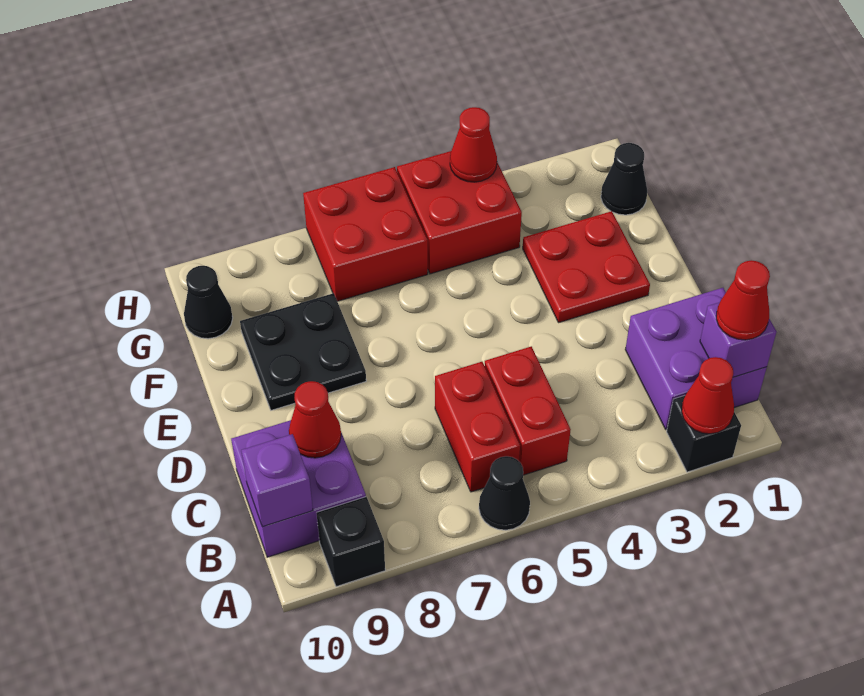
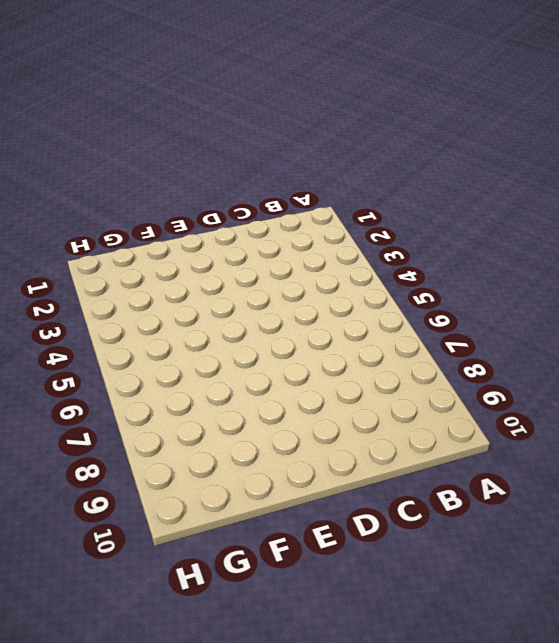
none -> black 1x1 brick [667,395,741,472]
none -> black 1x1 cone [479,456,530,530]
none -> black 1x1 brick [317,497,385,587]

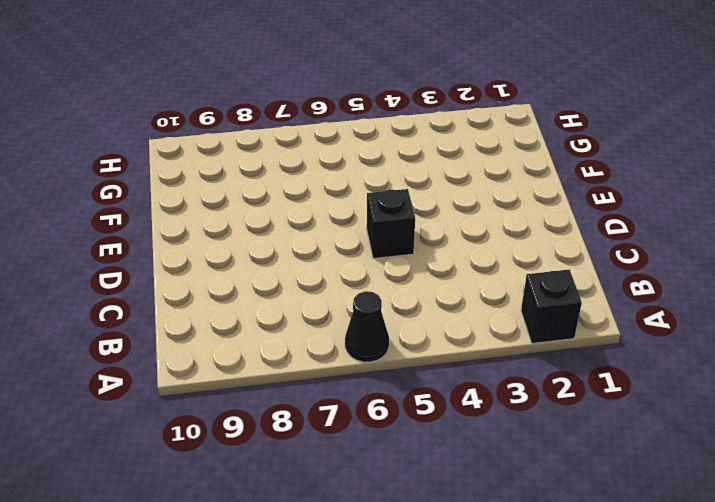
black 1x1 brick [367,189,415,258] -> black 1x1 brick moved to [317,497,385,587]
none -> purple 2x2 brick [625,288,767,429]
none -> red 1x2 brick [485,346,571,475]
none -> red 1x2 brick [435,362,520,492]

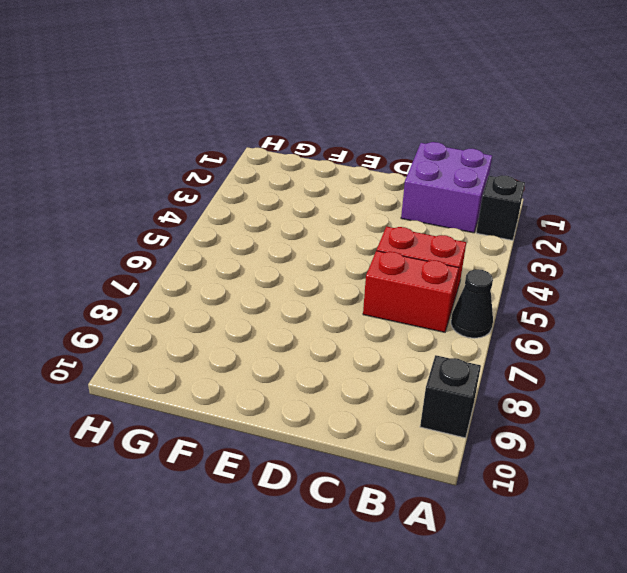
none -> purple 2x2 brick [231,420,366,557]
none -> red 2x2 plate [523,211,650,323]
none -> black 2x2 plate [240,293,366,410]

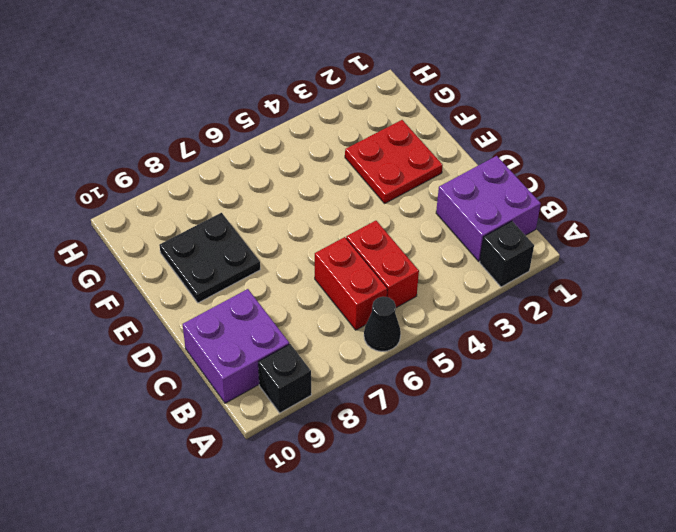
none -> black 1x1 cone [601,143,647,215]
none -> red 2x2 brick [397,151,522,274]
none -> red 2x2 brick [303,167,428,301]

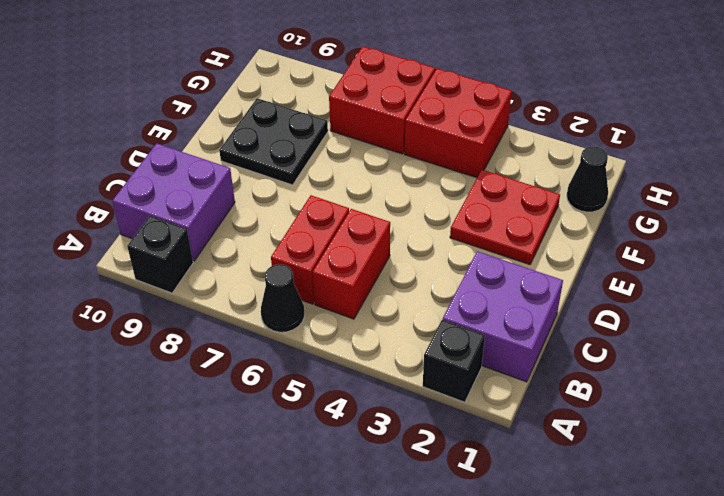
none -> black 1x1 cone [184,266,233,339]
none -> red 1x1 cone [682,357,734,434]
none -> purple 1x1 brick [700,302,776,377]

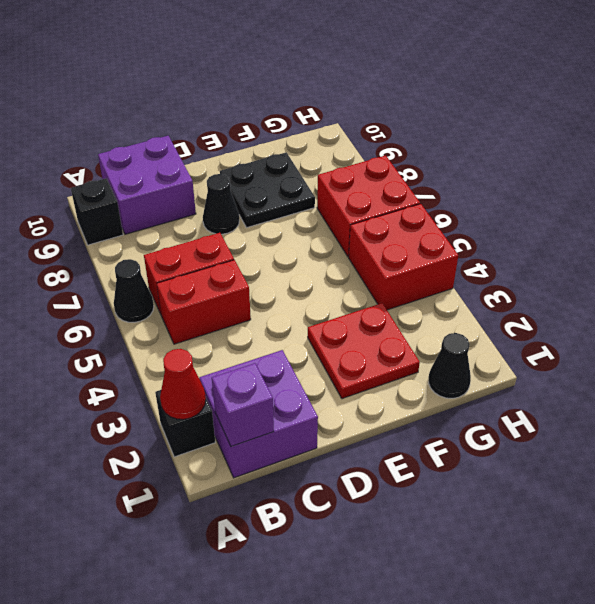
black 1x1 cone [203,174,239,234] -> black 1x1 cone moved to [184,266,233,339]
none -> purple 1x1 brick [241,434,313,527]
none -> red 1x1 cone [289,381,341,458]
none -> red 1x1 cone [450,107,497,182]

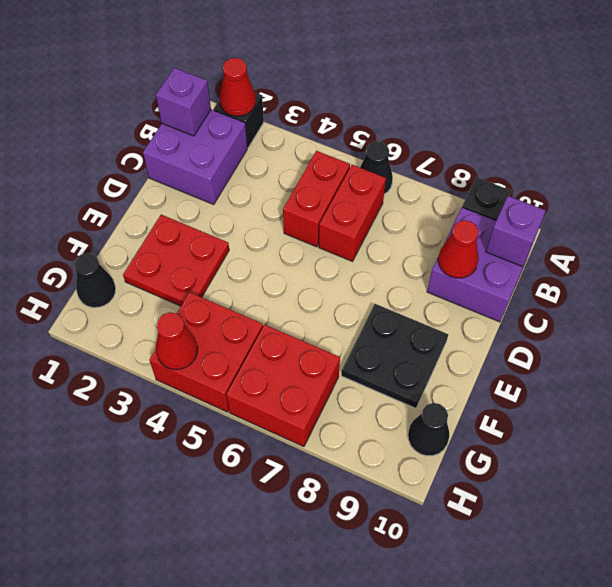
none -> red 1x1 cone [716,260,770,340]

